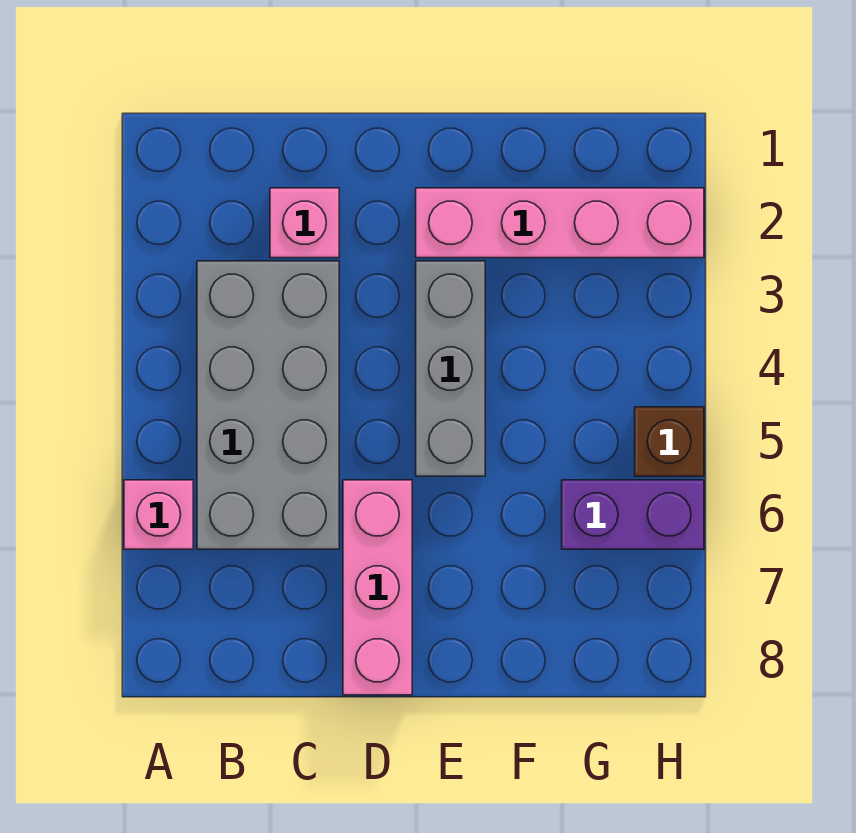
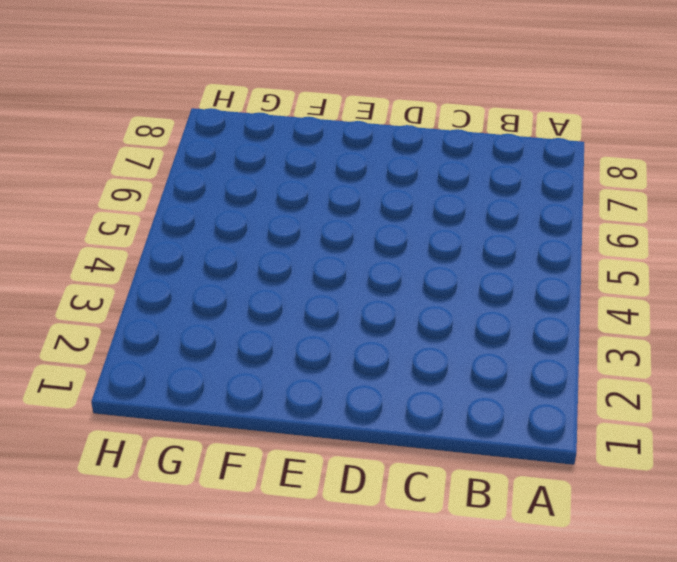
none -> pink 1x1 brick [124,480,193,549]
none -> grey 2x4 brick [197,261,339,549]

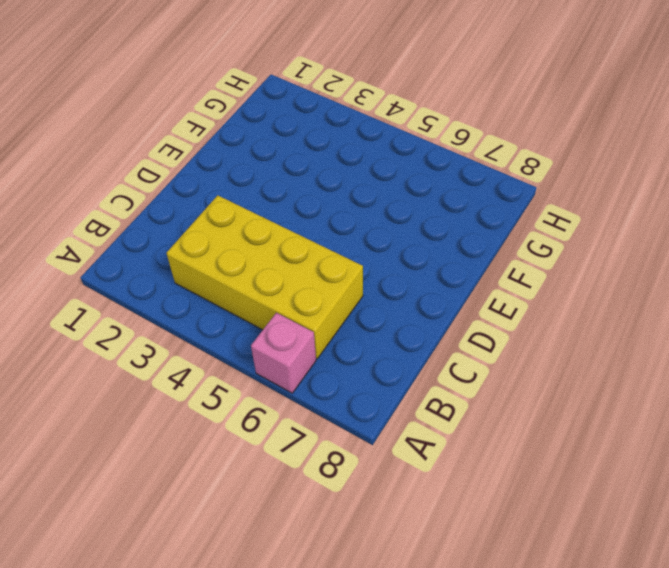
yellow 2x4 brick [166,195,363,359] -> grey 2x4 brick [197,261,339,549]
none -> pink 1x1 brick [270,188,339,258]
none -> pink 1x3 brick [343,480,412,695]

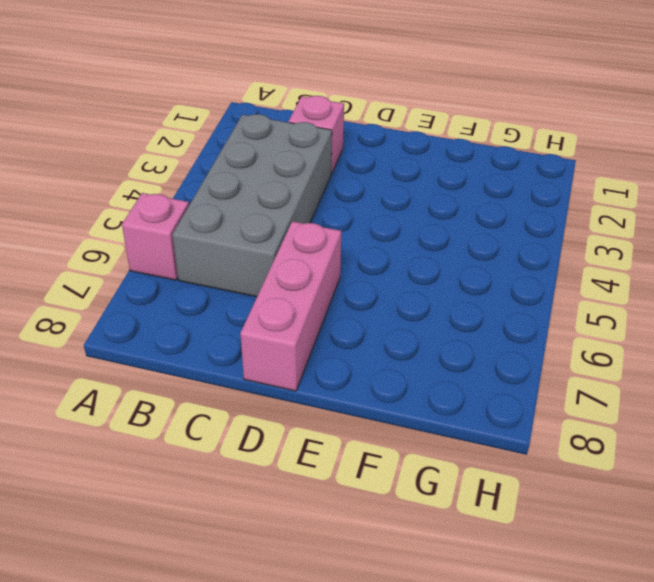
none -> pink 1x4 brick [416,188,704,258]
none -> grey 1x3 brick [416,261,485,476]

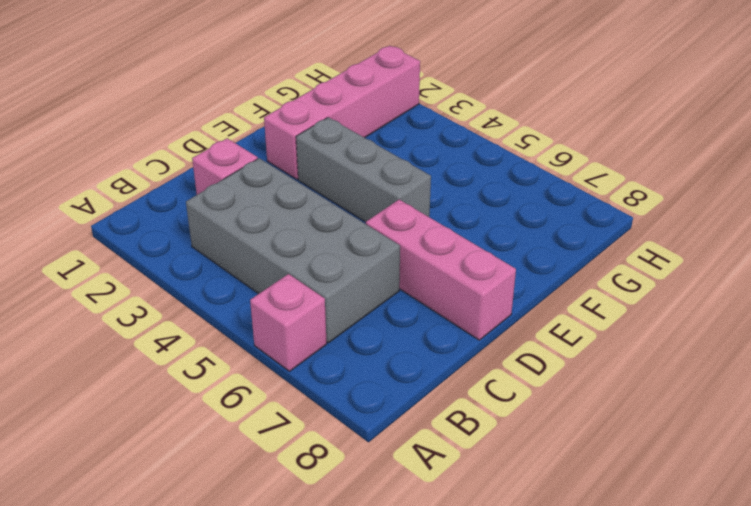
none -> purple 1x2 brick [562,480,704,549]
none -> brown 1x1 brick [635,407,704,476]

